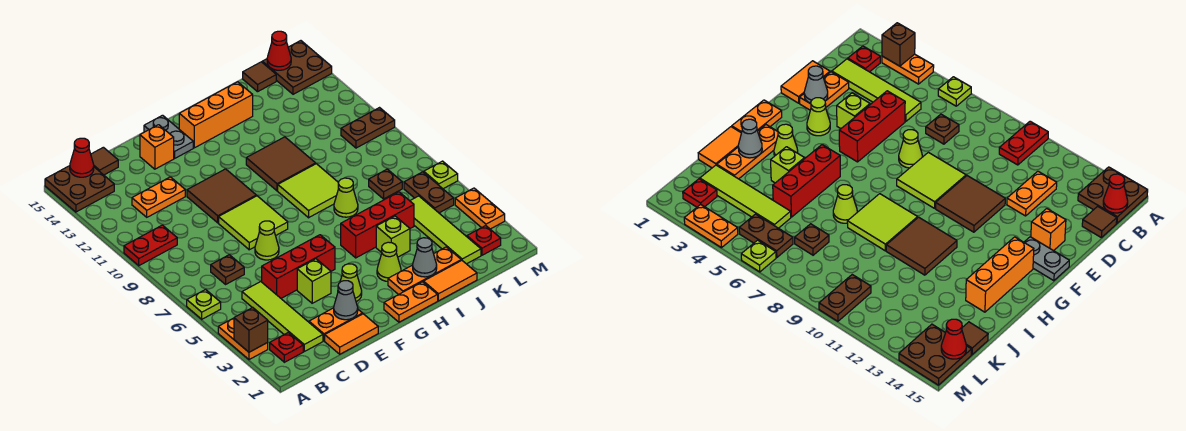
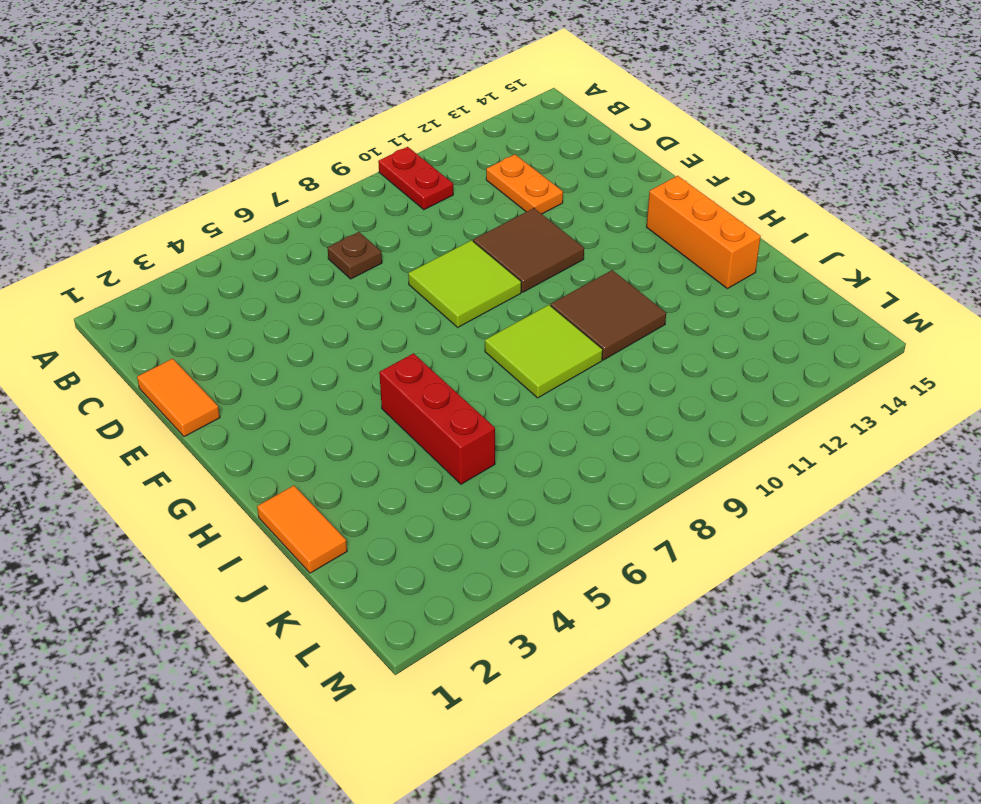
none -> orange 1x2 plate [218,318,268,360]
none -> lime 1x1 plate [187,290,221,319]
none -> brown 2x2 plate [45,166,114,212]
none -> red 1x1 plate [270,333,303,362]

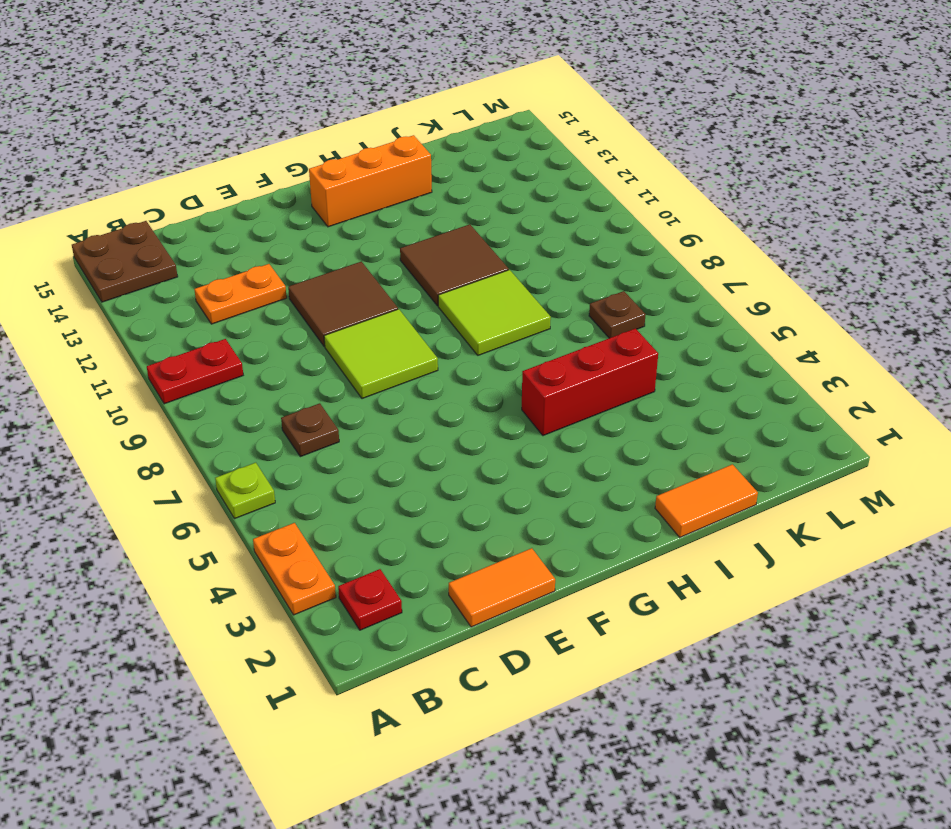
none -> lime 1x4 tile [242,282,323,351]
none -> brown 1x1 tile [91,147,118,175]
none -> orange 1x2 plate [309,308,363,341]
none -> red 1x3 brick [262,235,335,298]

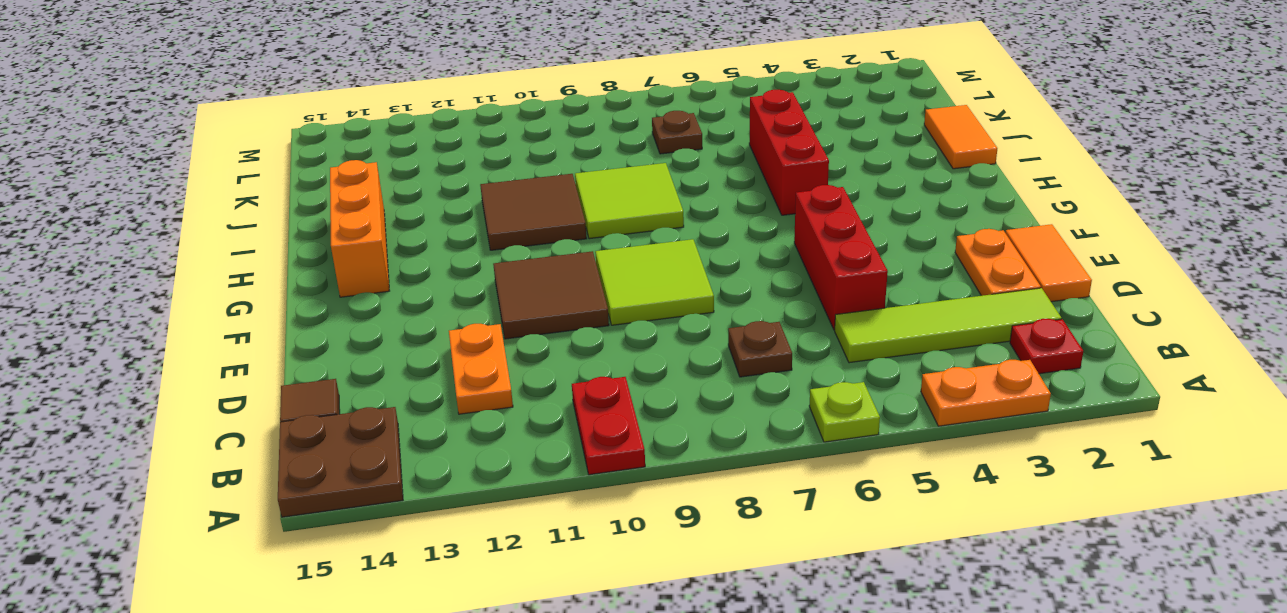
none -> lime 1x1 brick [297,259,331,303]
none -> lime 1x1 cone [255,221,279,260]
none -> orange 1x1 brick [140,125,174,169]
none -> lime 1x1 cone [340,264,362,301]

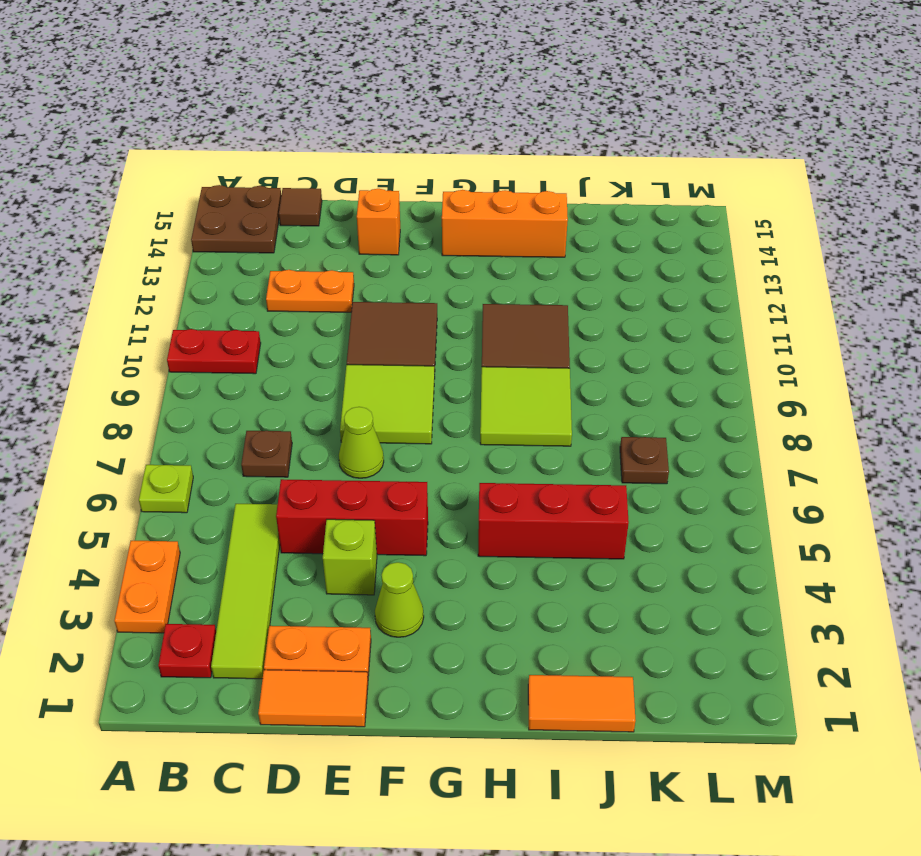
none -> grey 1x2 plate [144,115,193,158]
none -> orange 1x2 plate [384,282,438,322]
none -> orange 1x3 plate [388,247,461,295]
none -> lime 1x1 cone [377,242,401,281]

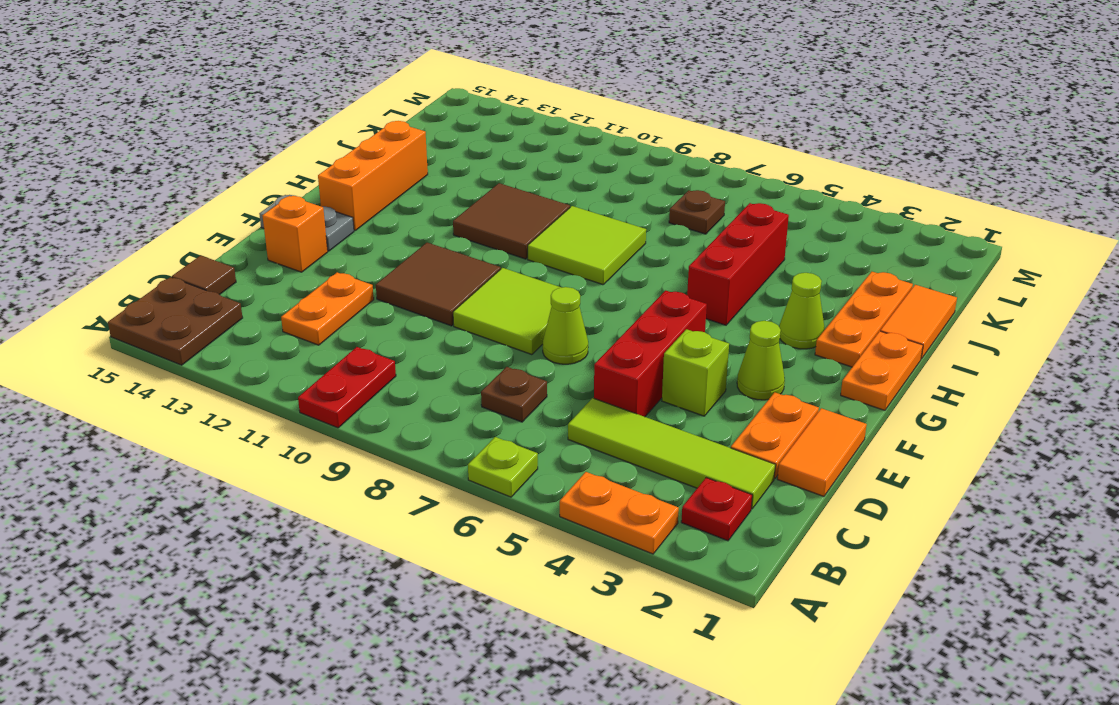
none -> lime 1x1 brick [376,216,410,257]
none -> lime 1x1 cone [334,178,358,217]
none -> lime 1x4 tile [410,196,481,264]
none -> brown 1x1 tile [243,62,276,92]

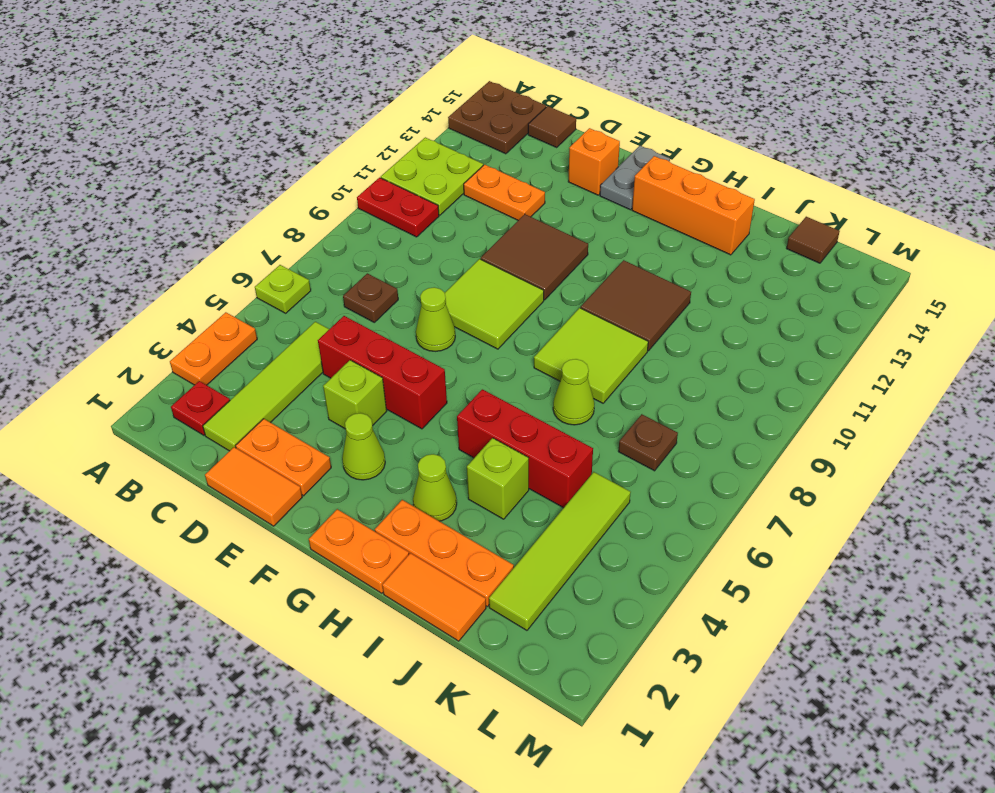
lime 2x2 plate [381,137,483,215] -> none
none -> red 1x1 plate [467,226,501,255]
none -> brown 1x2 plate [404,172,454,213]
none -> brown 1x2 plate [341,108,395,148]
none -> brown 2x2 plate [262,41,332,94]

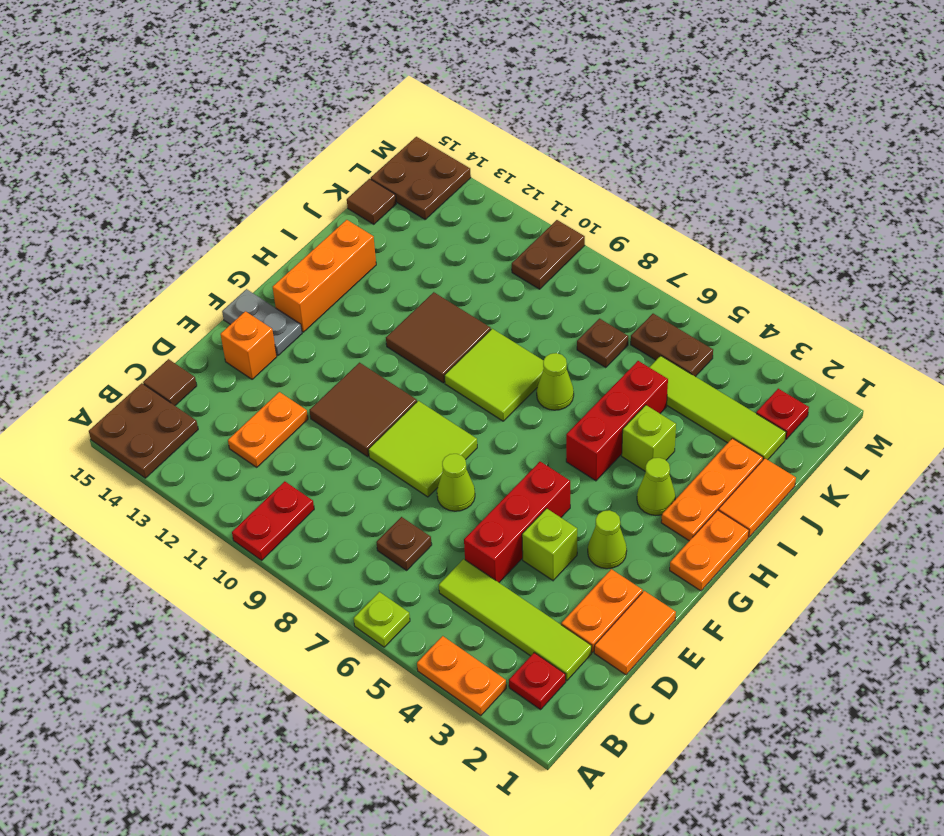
none -> orange 1x2 plate [455,188,505,229]
none -> lime 1x1 plate [424,161,458,189]
none -> brown 1x1 brick [234,308,268,352]
none -> red 1x1 cone [70,138,94,177]

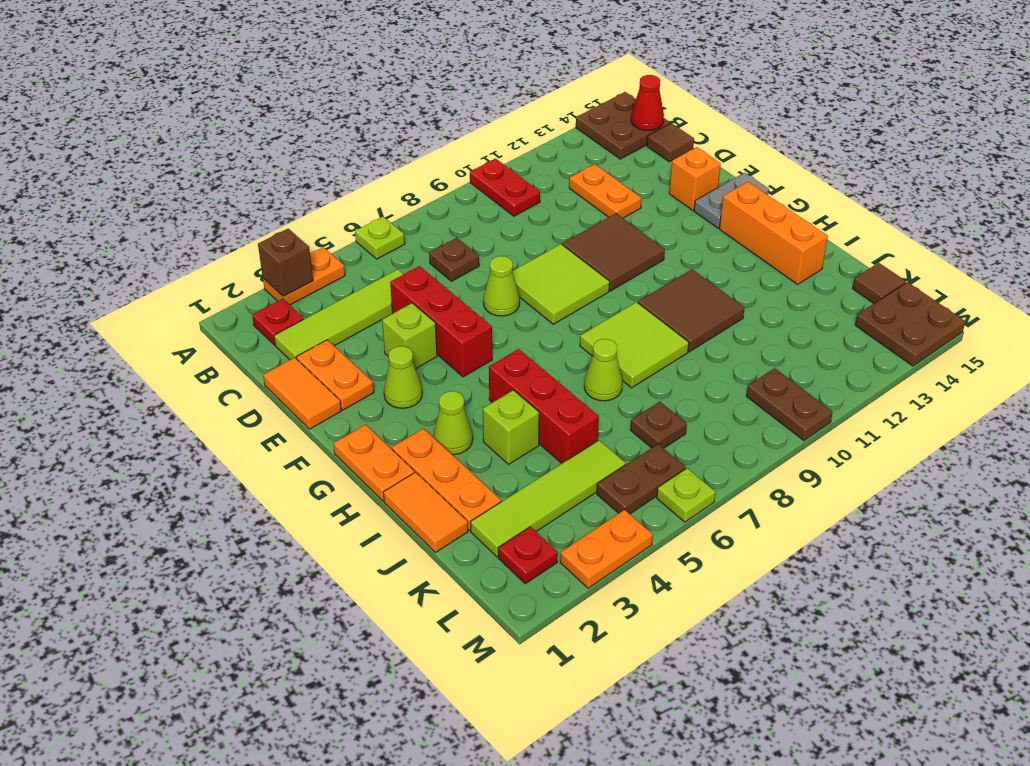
none -> grey 1x1 cone [334,281,358,320]
none -> grey 1x1 cone [413,238,437,277]
none -> red 1x1 cone [267,31,291,70]

